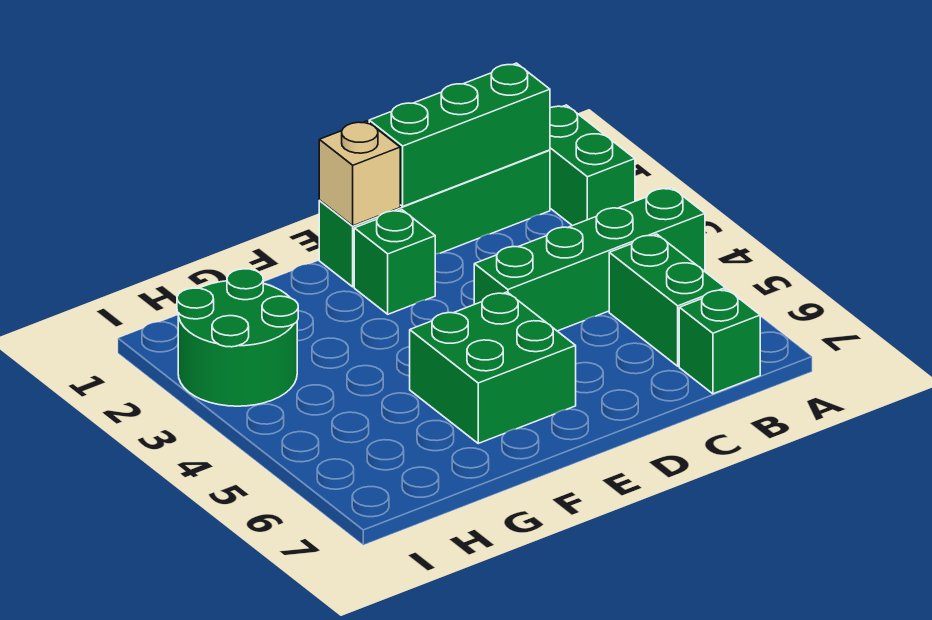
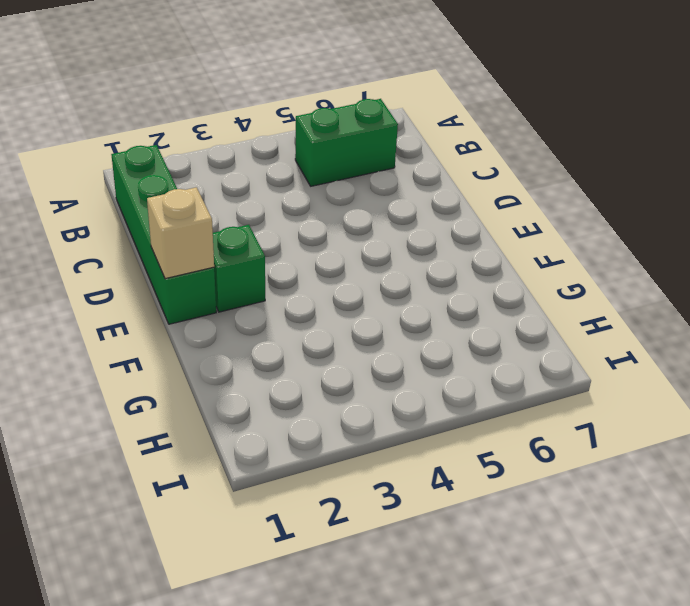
none -> green 1x2 brick [550,105,635,226]
none -> green 1x4 brick [474,187,705,331]

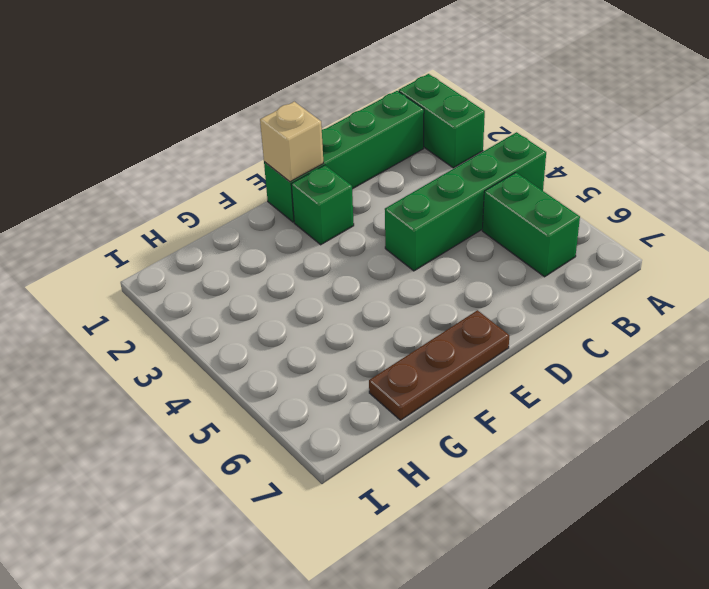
brown 1x3 plate [369,310,509,420] -> none
none -> green 1x1 brick [679,289,760,394]
none -> green 2x2 brick [410,292,576,443]

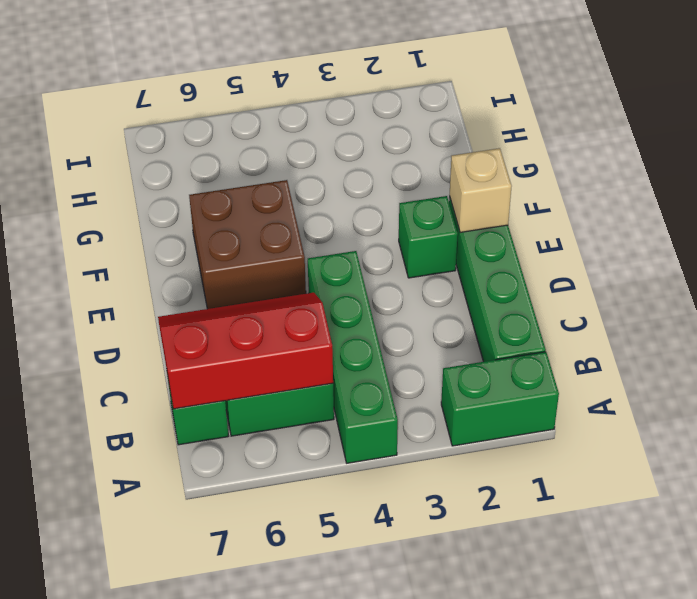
red 2x3 slope [158,293,333,409] -> none
brown 2x2 brick [189,180,306,309] -> green 2x2 brick [410,292,576,443]
none -> green 2x2 round brick [177,269,298,406]
none -> green 1x3 brick [369,63,550,206]

